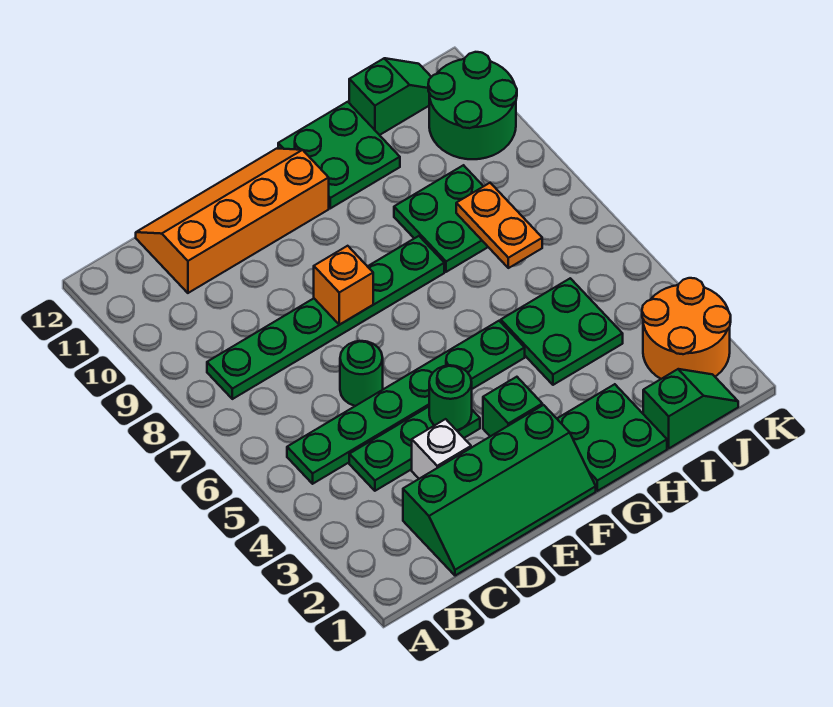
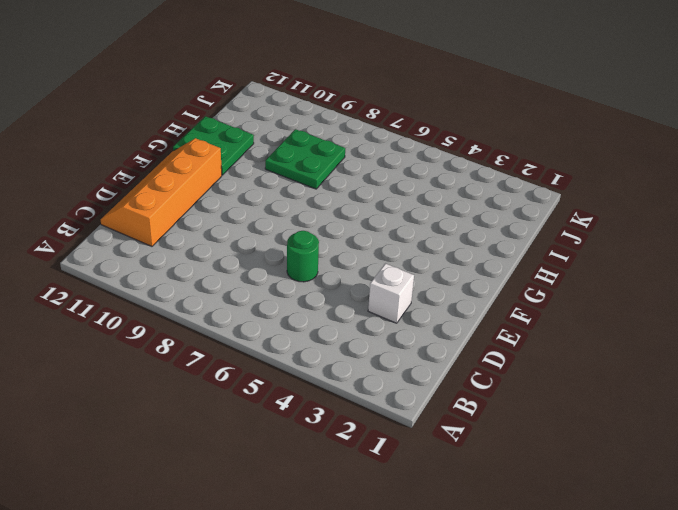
none -> green 1x6 plate [287,321,525,484]
none -> green 1x6 plate [207,236,444,399]
none -> green 2x4 slope [403,405,596,576]

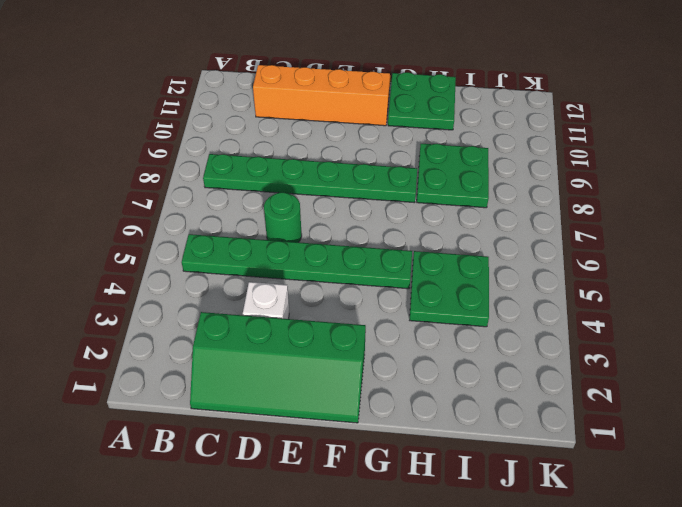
none -> green 1x3 plate [349,407,480,491]
none -> green 1x1 brick [483,377,542,436]
none -> green 2x2 plate [557,384,667,491]

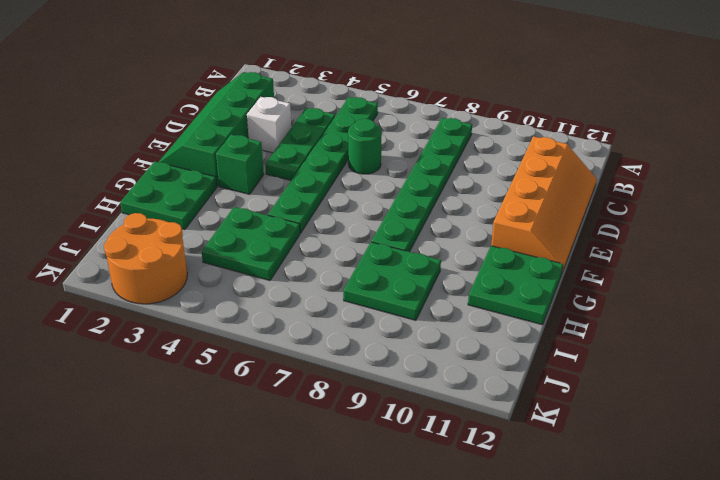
none -> green 1x2 slope [643,369,738,448]
none -> green 1x2 slope [349,58,431,135]
none -> green 2x2 round brick [428,52,517,159]

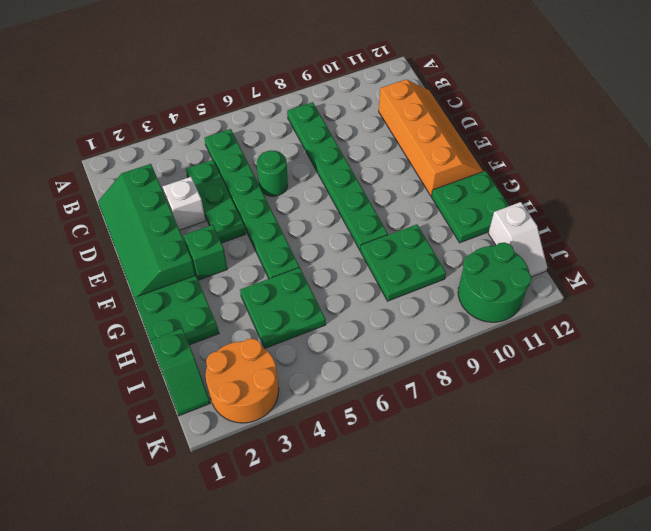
white 1x2 slope [488,202,547,277] -> green 1x2 slope [349,58,431,135]
none -> green 1x1 round brick [429,365,472,430]
none -> orange 1x1 brick [314,246,373,325]
none -> orange 1x2 plate [456,183,542,268]

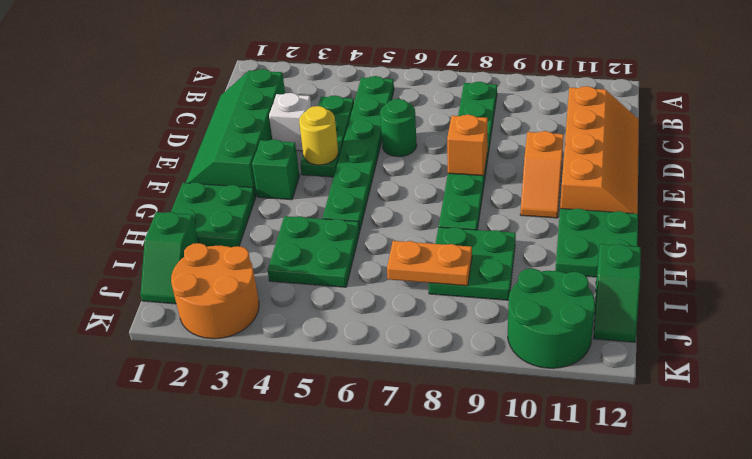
yellow 1x1 round brick [299,106,338,165] -> green 1x1 round brick [429,365,472,430]
orange 1x2 slope [520,131,564,218] -> none

